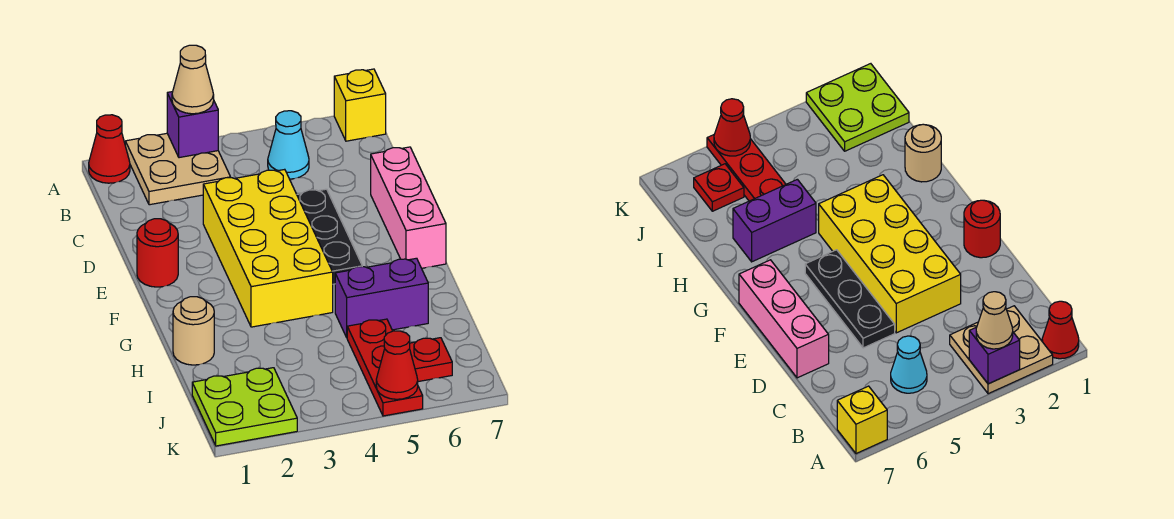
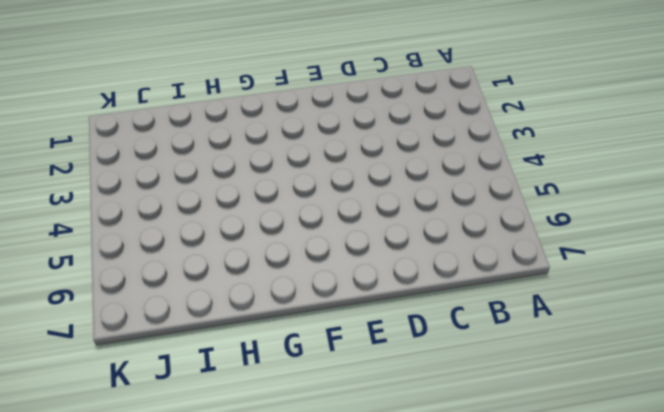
none -> red 1x1 cone [89,115,130,183]
none -> tan 2x2 plate [125,133,231,205]
none -> yellow 1x1 brick [334,69,386,141]

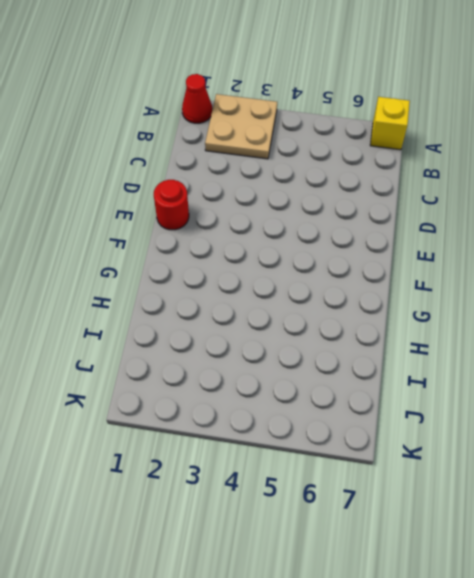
none -> cyan 1x1 cone [268,111,309,179]
none -> yellow 2x4 brick [203,169,333,327]
none -> black 1x3 plate [297,189,362,284]

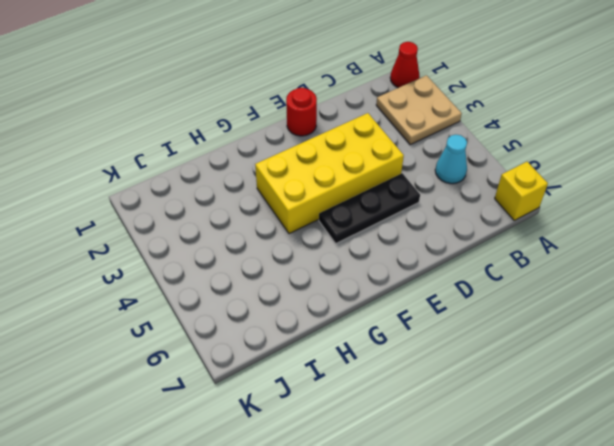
none -> pink 1x3 brick [371,147,446,268]
none -> tan 1x1 round brick [173,297,214,365]
none -> purple 1x2 brick [335,258,428,337]

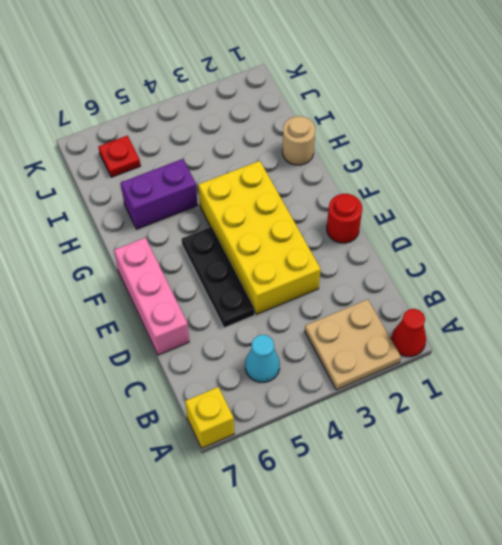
none -> red 1x3 plate [347,319,423,416]
none -> lime 2x2 plate [192,368,297,446]
none -> purple 1x1 brick [167,92,218,158]

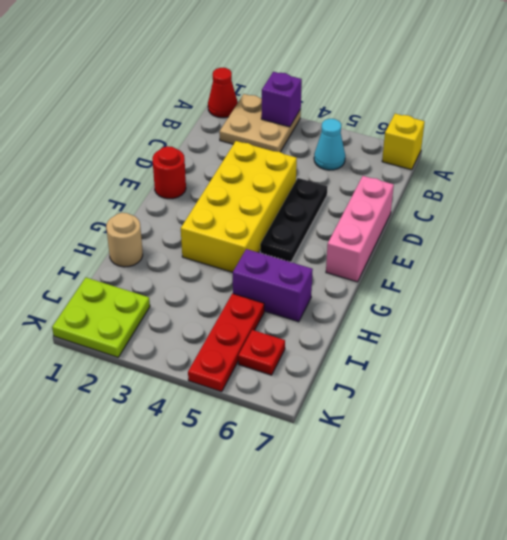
none -> red 1x1 cone [376,331,418,399]
none -> tan 1x1 cone [172,45,214,114]

